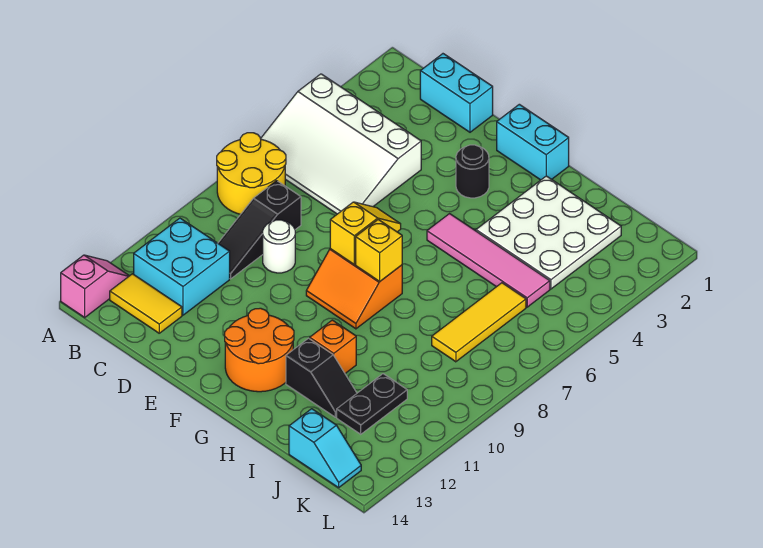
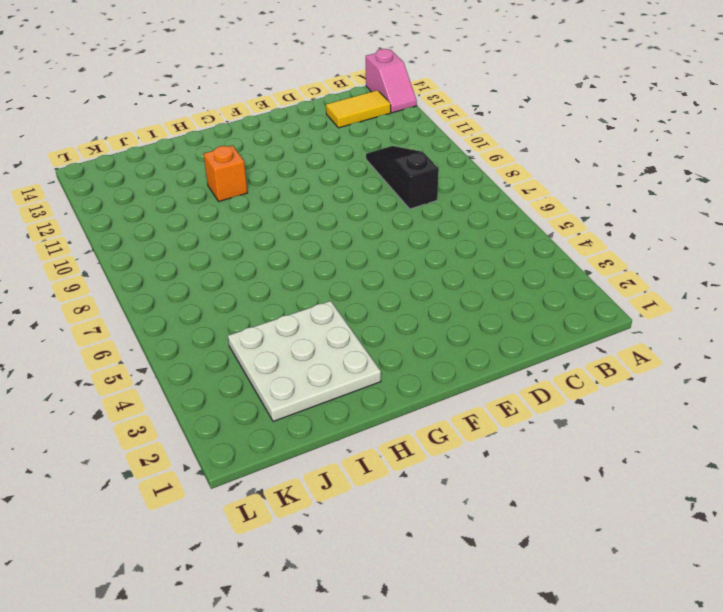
none -> white 3x4 slope [261,74,421,214]
none -> yellow 2x2 round brick [217,133,286,214]
none -> cyan 2x2 brick [134,218,230,315]

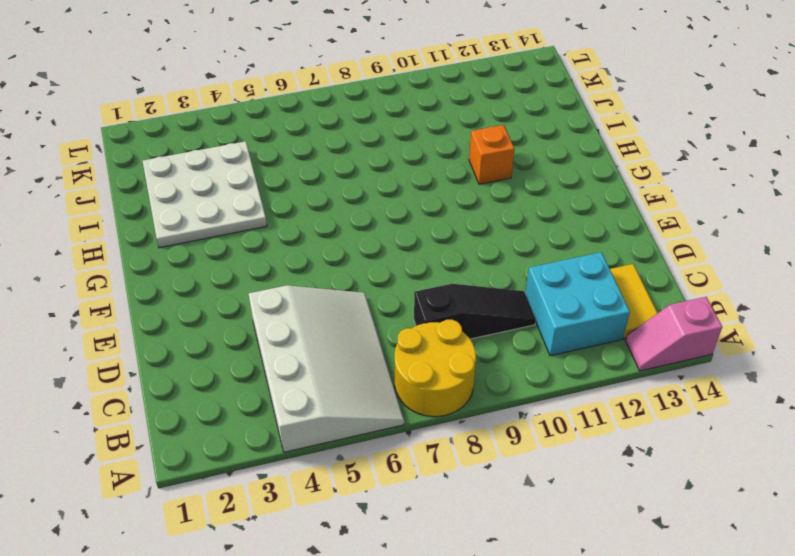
none -> cyan 1x2 brick [420,54,493,132]
none -> white 1x1 round brick [263,220,295,273]
none -> cyan 1x2 brick [497,104,569,180]

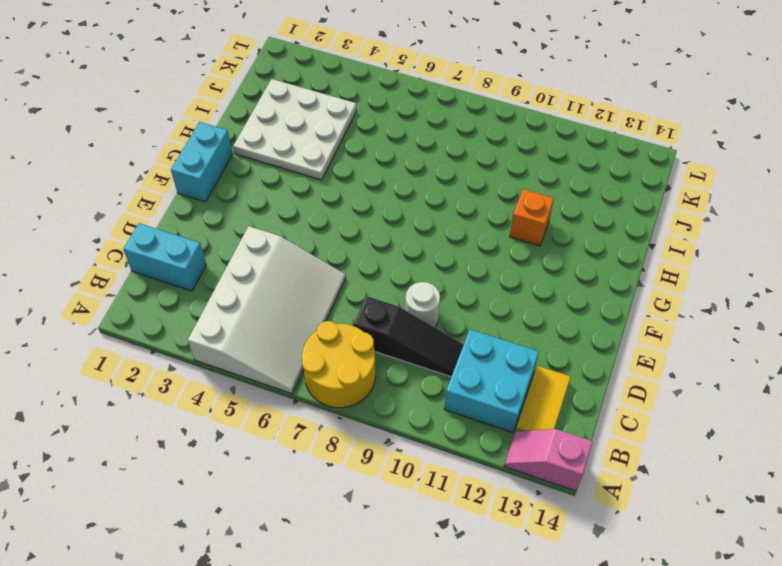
cyan 1x2 brick [123,223,206,291] -> cyan 1x2 brick turned to [420,54,493,132]
none -> black 1x1 round brick [456,145,489,198]
none -> orange 2x2 slope [306,249,402,329]
none -> orange 2x2 round brick [225,308,294,392]

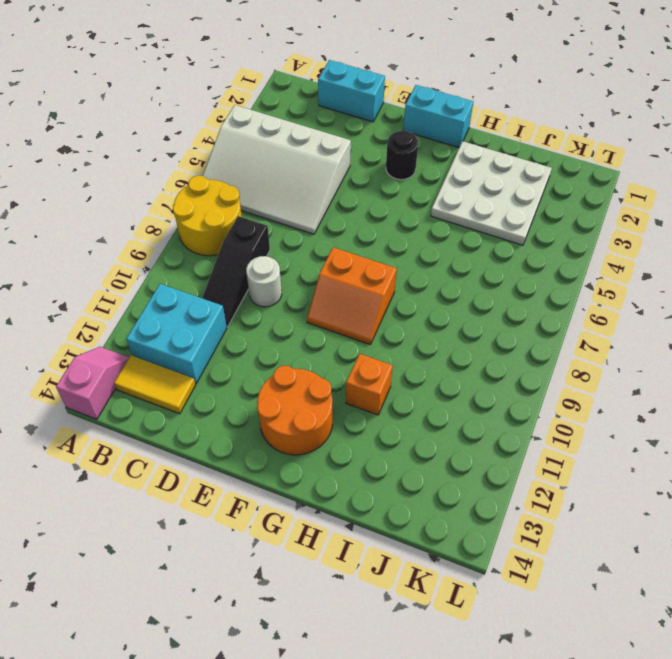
none -> pink 1x4 tile [427,214,550,307]
none -> black 1x2 slope [286,338,357,417]
none -> yellow 1x3 tile [432,283,526,362]

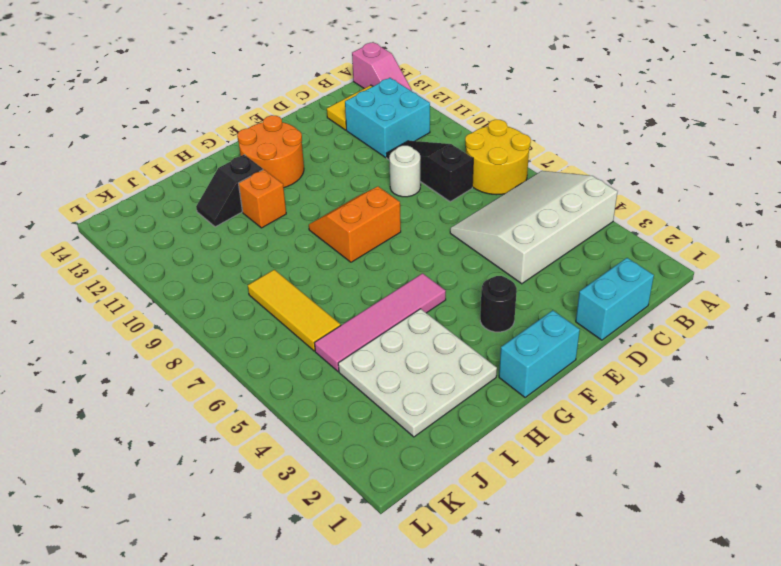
none -> black 1x2 plate [337,374,407,434]
none -> cyan 1x2 slope [289,409,361,488]
none -> yellow 1x2 slope [330,202,401,264]

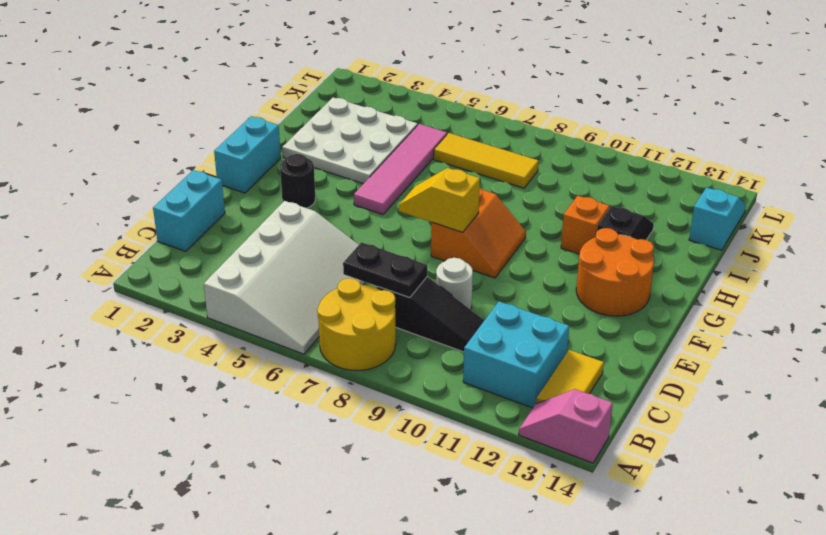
black 1x2 plate [343,242,427,298] -> black 1x2 plate moved to [337,374,407,434]
none -> yellow 1x1 brick [356,220,402,281]

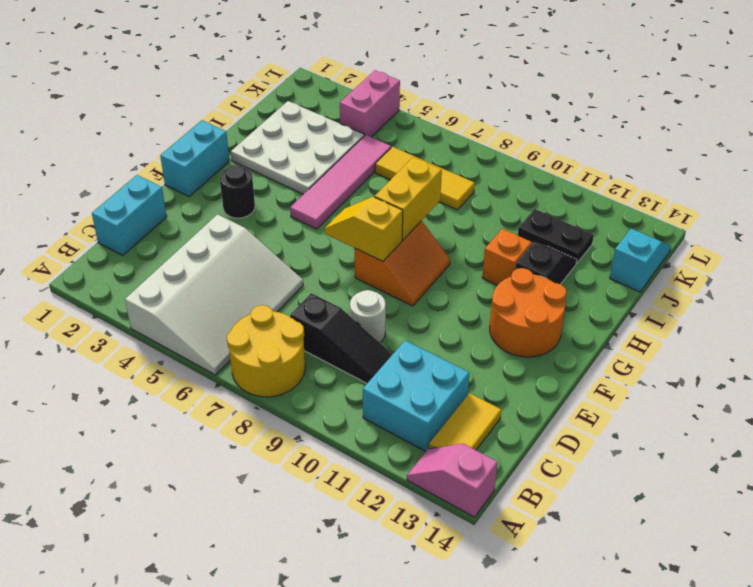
yellow 1x2 brick [375,157,442,240] -> yellow 1x1 brick [356,220,402,281]
pink 1x2 brick [340,70,400,137] -> none

